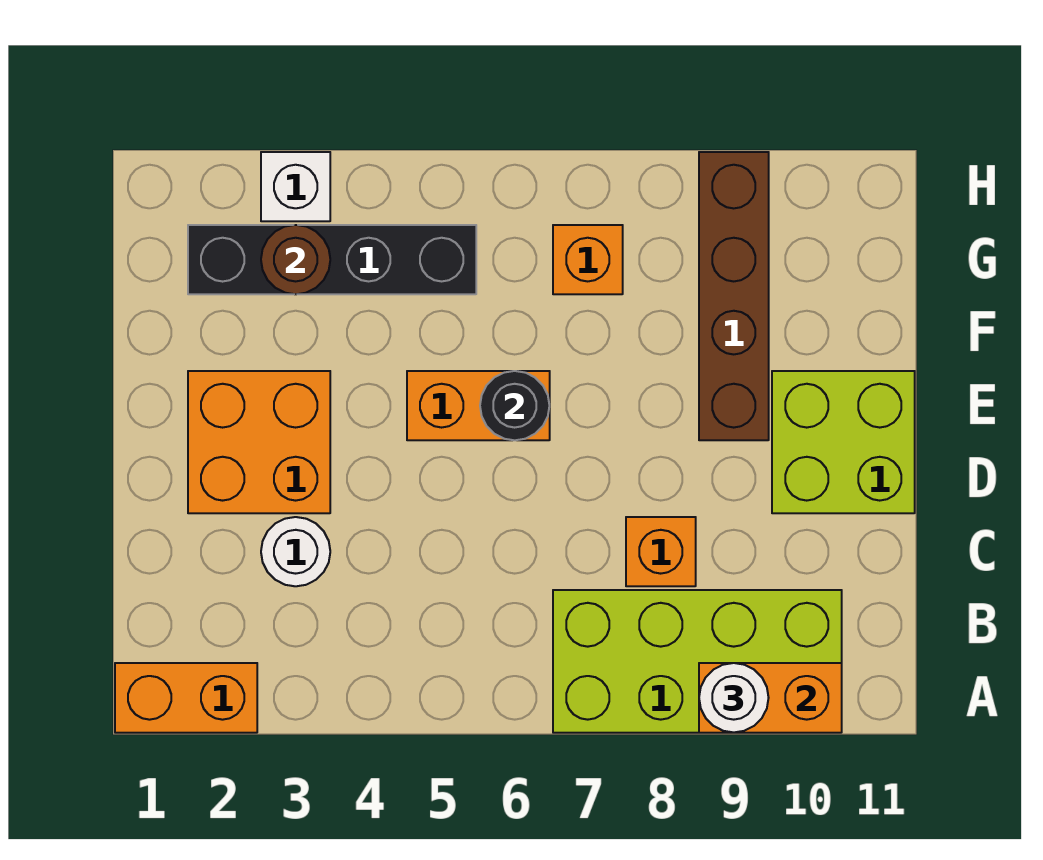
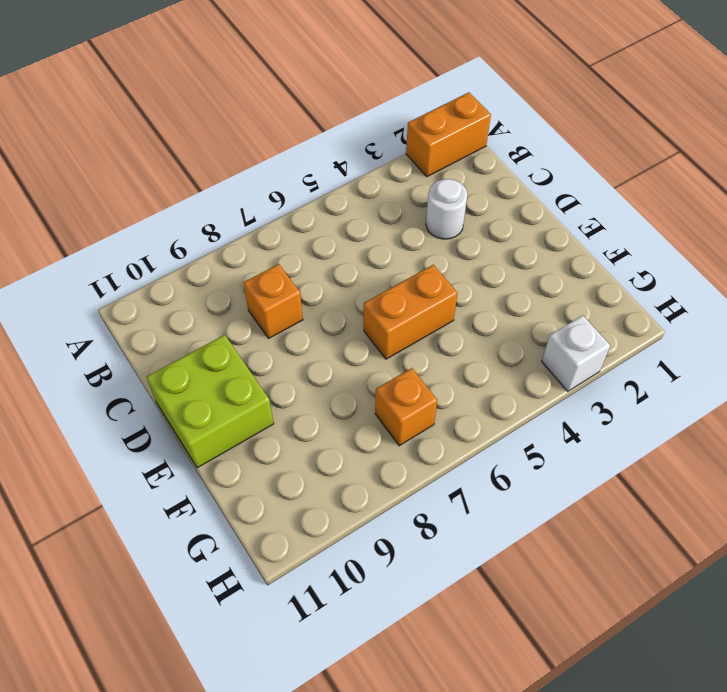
none -> lime 2x4 brick [553,590,842,733]
none -> orange 2x2 brick [188,371,330,513]
none -> brown 1x4 brick [699,152,769,440]

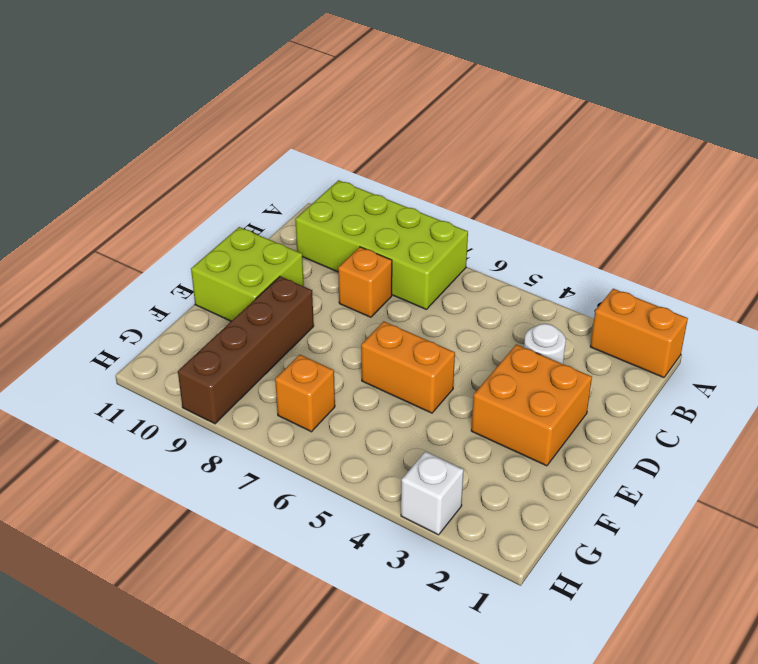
none -> black 1x4 brick [188,225,476,294]
none -> orange 1x2 brick [699,663,842,733]
none -> black 1x1 round brick [480,371,549,440]

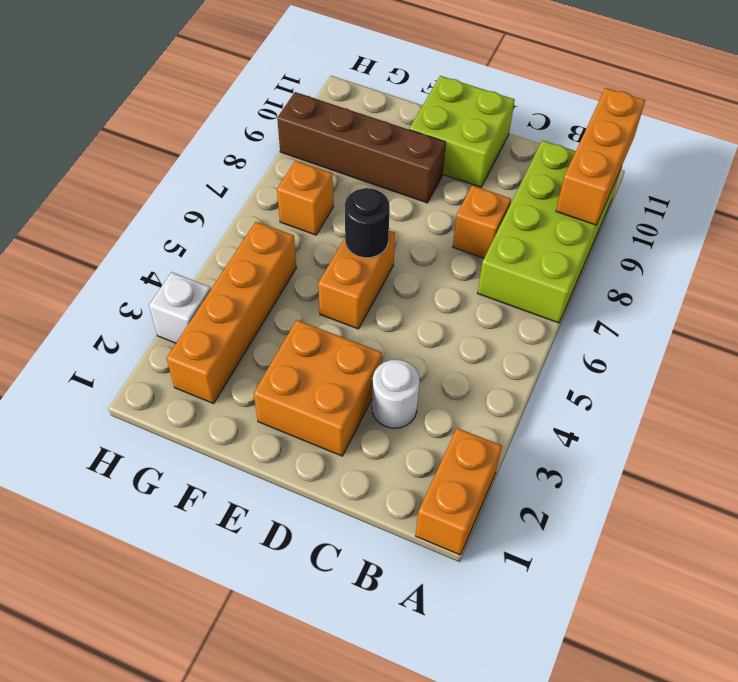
orange 1x3 brick [556,88,645,225] -> orange 1x2 brick [699,663,842,733]
orange 1x4 brick [166,222,296,404] -> black 1x4 brick [188,225,476,294]
none -> brown 1x1 round brick [261,225,330,294]
none -> white 1x1 round brick [699,663,769,733]

